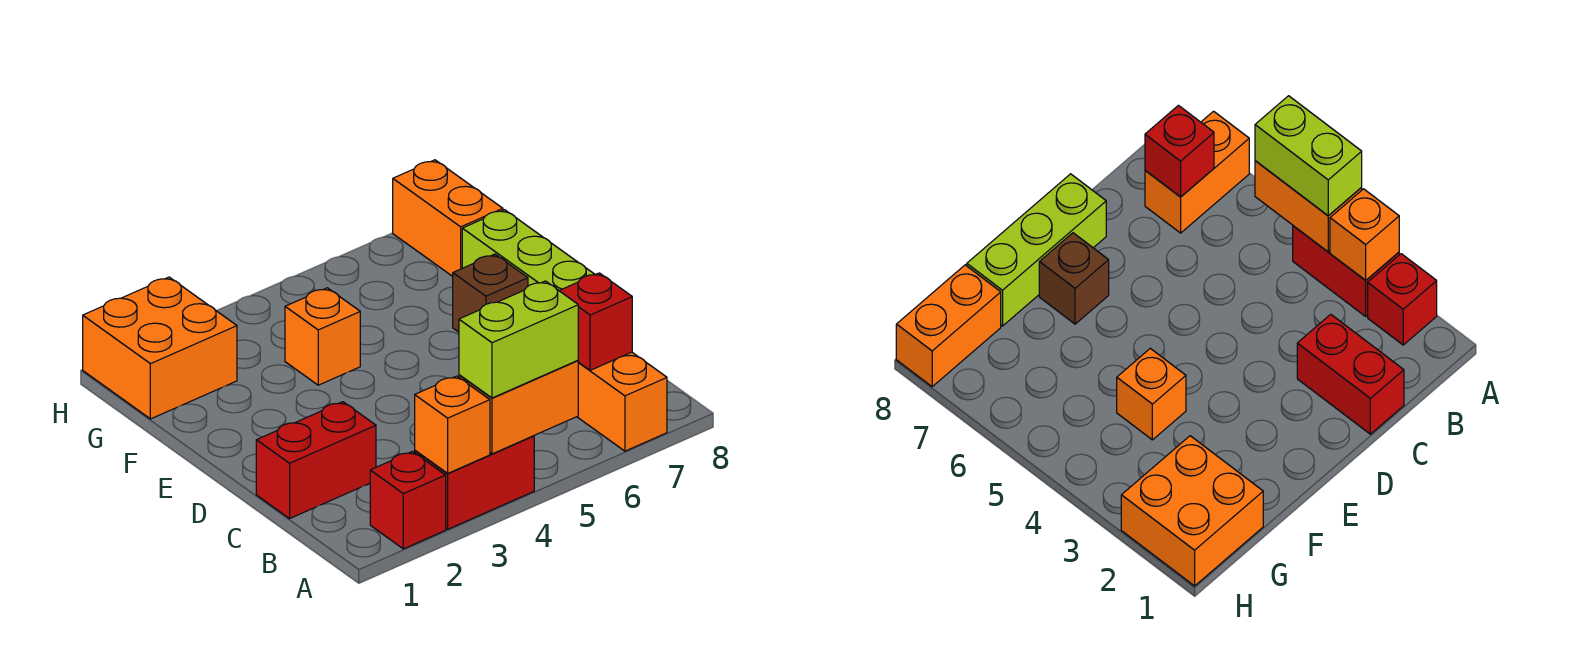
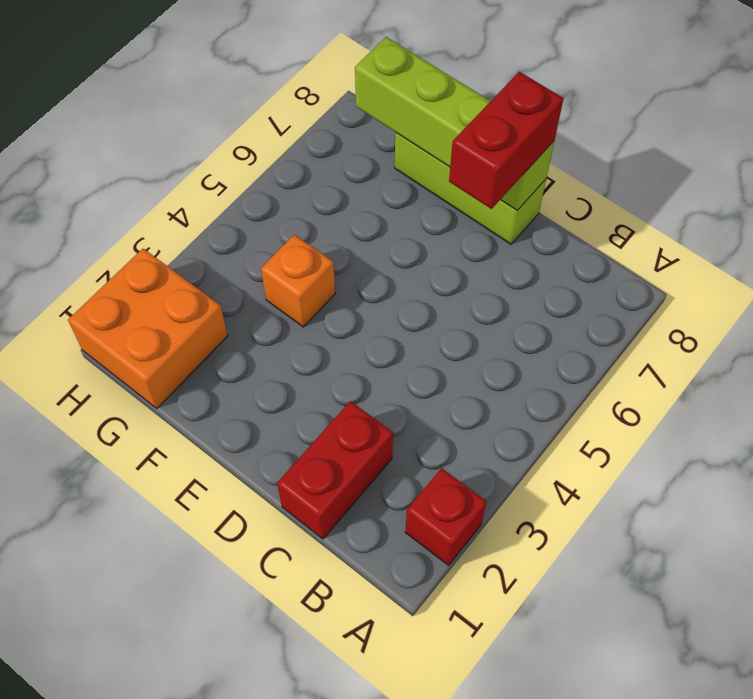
red 1x2 brick [449,72,564,209] -> red 1x2 brick moved to [415,436,534,529]
lime 1x4 brick [355,37,554,210] -> none
none -> orange 1x2 brick [577,352,667,451]
none -> brown 1x1 brick [453,254,528,332]
none -> orange 1x2 brick [393,160,503,276]

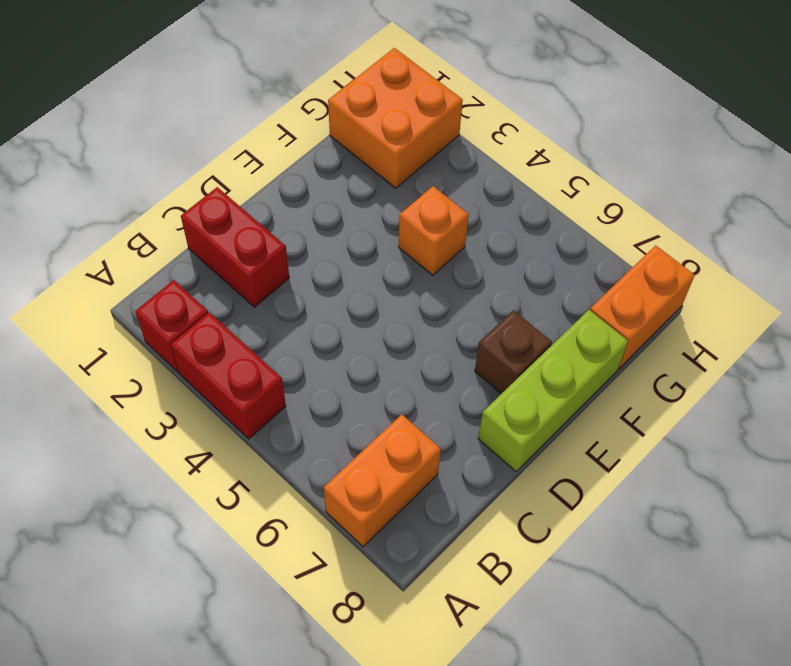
none -> orange 1x1 brick [415,376,490,473]
none -> orange 1x2 brick [459,360,578,454]
none -> red 1x1 brick [559,273,632,370]

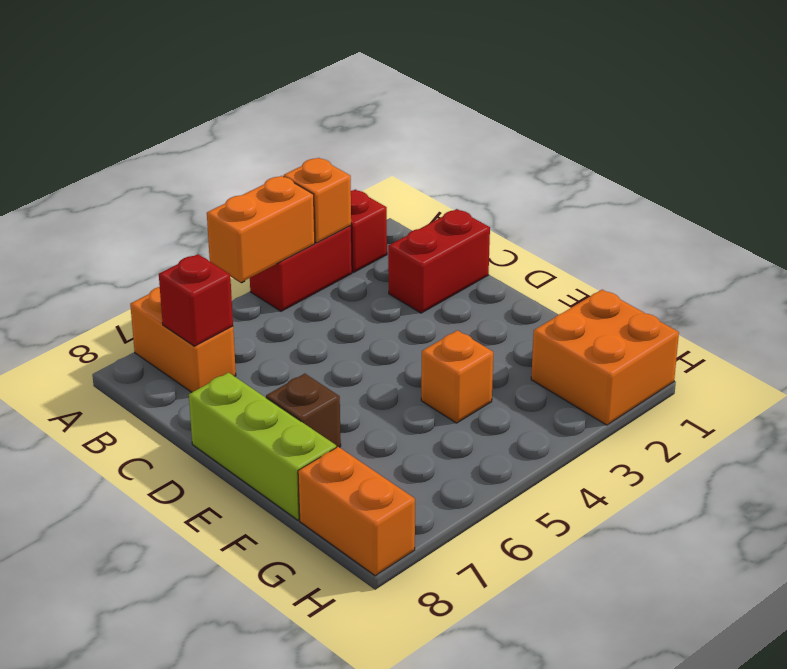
none -> lime 1x2 brick [459,281,578,398]

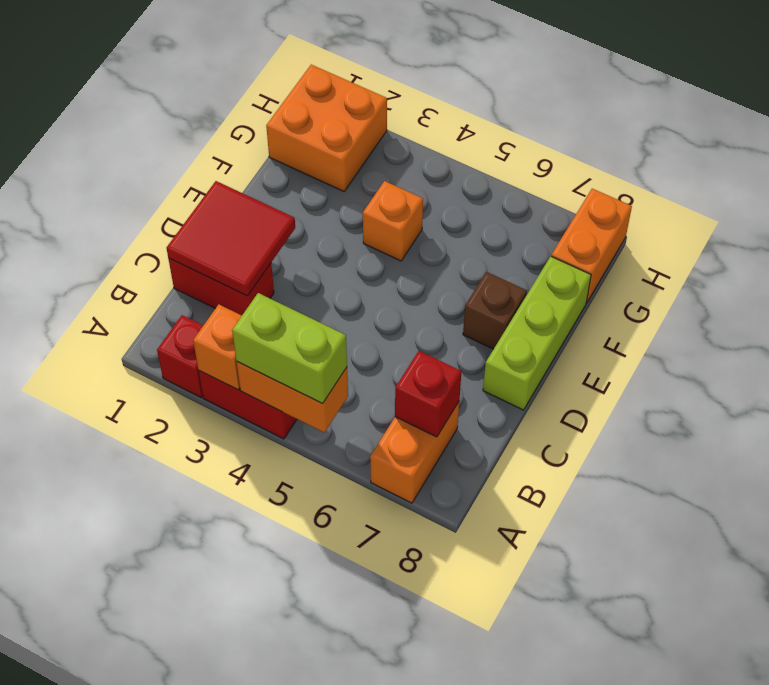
red 2x2 tile [167,181,295,296] -> none

